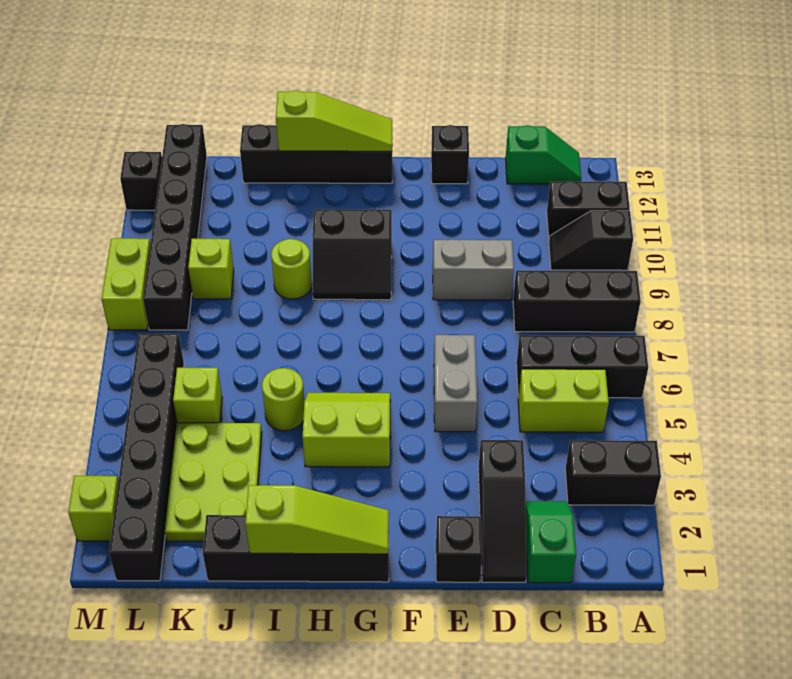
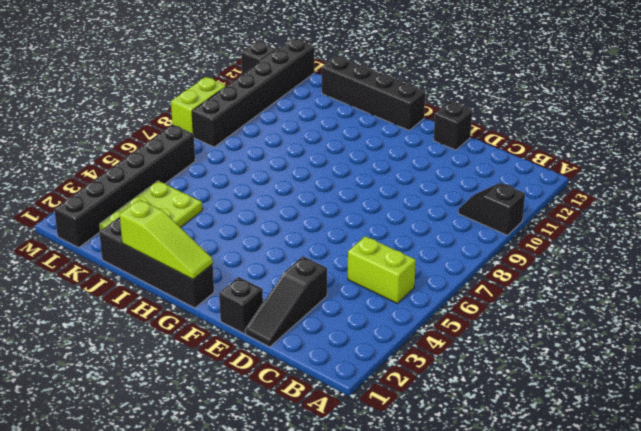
none -> black 1x2 brick [565,440,661,505]
none -> black 1x3 brick [516,335,648,398]
none -> black 1x3 brick [513,271,641,332]

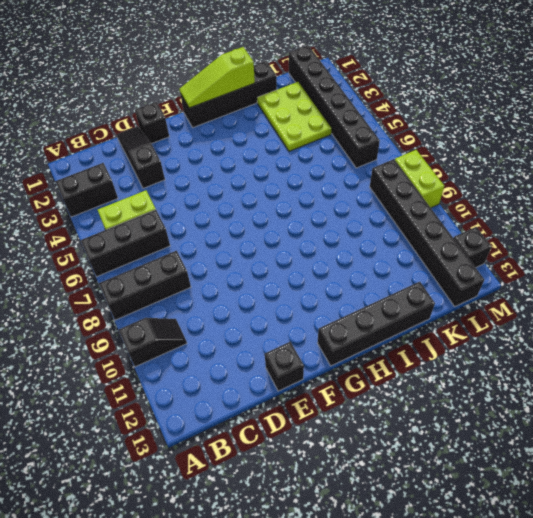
none -> black 1x2 brick [547,181,630,237]
none -> green 1x2 slope [506,125,581,184]
none -> green 1x2 slope [525,501,576,583]

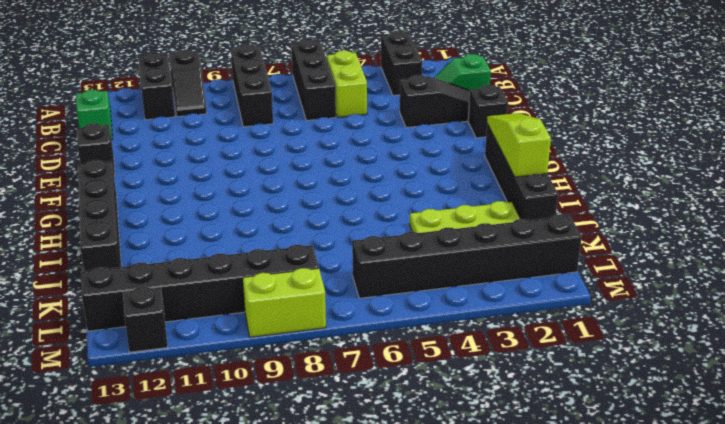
none -> grey 1x2 brick [433,239,514,300]
none -> grey 1x2 brick [434,335,477,432]
none -> lime 2x2 slope [303,393,390,467]

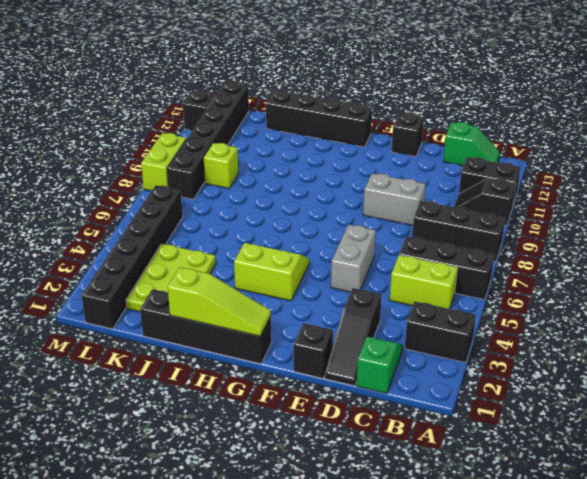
none -> black 2x2 slope [313,209,392,300]
none -> lime 1x1 round brick [262,368,304,431]
none -> lime 1x1 round brick [271,239,312,299]

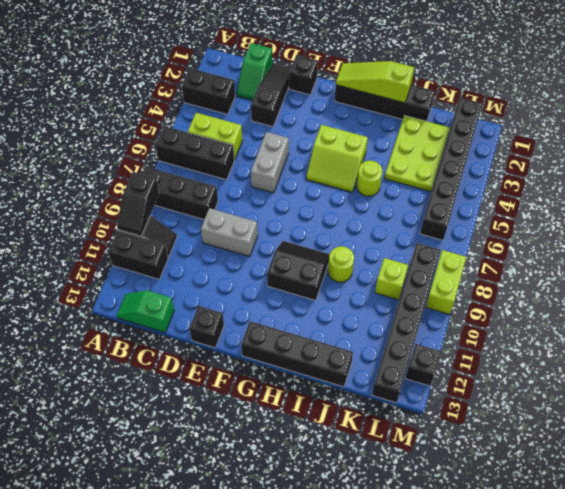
black 1x2 slope [117,172,159,236] -> none
none -> lime 1x1 brick [173,368,222,423]
none -> lime 1x1 brick [68,476,119,541]
none -> lime 1x3 slope [276,90,392,151]

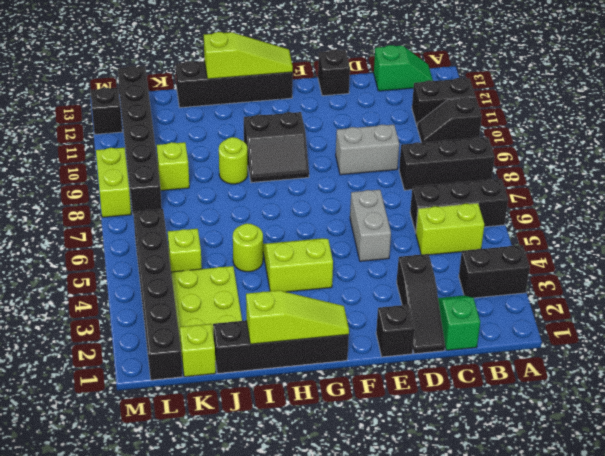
lime 1x1 brick [180,324,216,377] -> lime 1x1 brick moved to [68,476,119,541]

